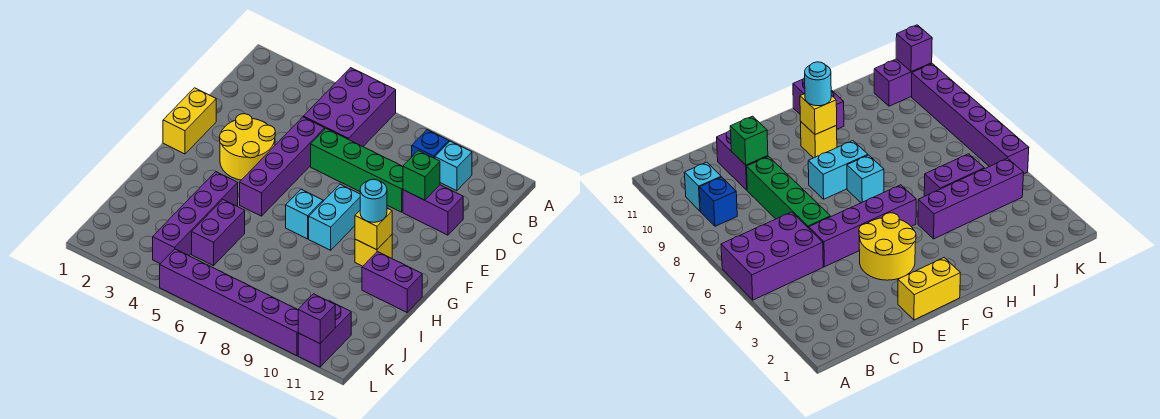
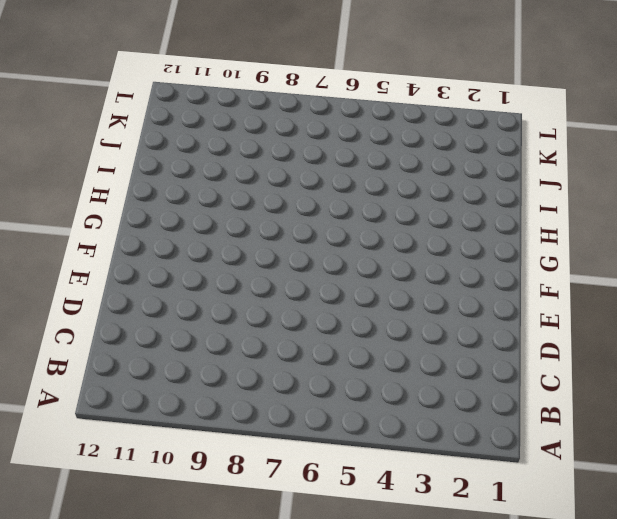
none -> purple 2x3 brick [303,68,396,146]
none -> blue 1x1 brick [412,130,449,158]
none -> cyan 1x1 brick [435,141,472,191]

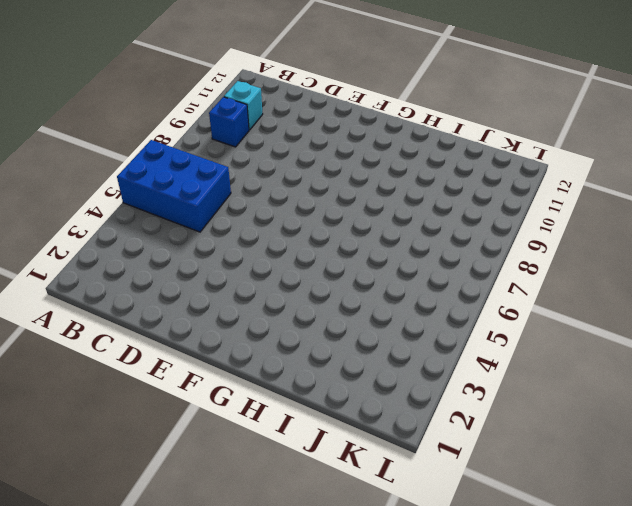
blue 2x3 brick [117,140,231,232] -> purple 2x3 brick [303,68,396,146]
none -> purple 1x4 brick [240,117,325,216]
none -> green 1x4 brick [311,129,403,212]
none -> purple 1x2 brick [403,185,463,235]

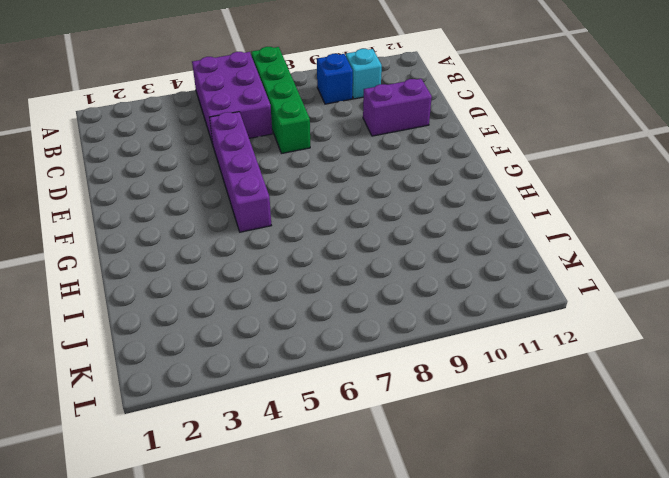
green 1x4 brick [251,47,310,153] -> green 1x4 brick turned to [311,129,403,212]
none -> yellow 1x2 brick [163,88,216,154]
none -> yellow 2x2 round brick [220,114,275,180]
none -> cyan 1x2 brick [309,184,360,250]

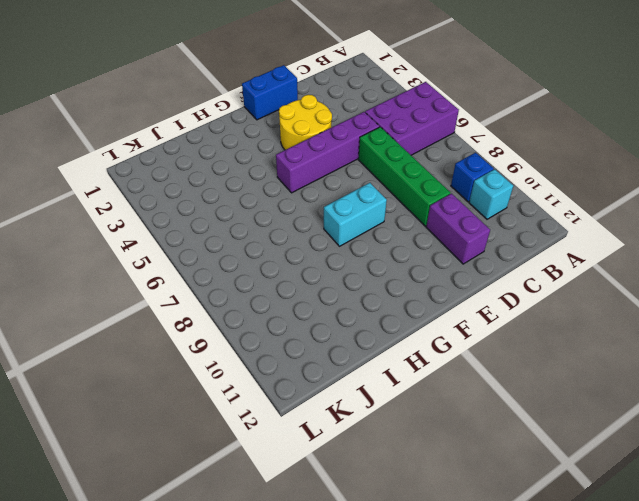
blue 1x2 brick [242,65,298,120] -> yellow 1x2 brick [163,88,216,154]
none -> cyan 1x1 brick [286,190,323,239]
none -> yellow 1x1 brick [355,235,392,266]
none -> purple 1x4 brick [153,172,238,264]

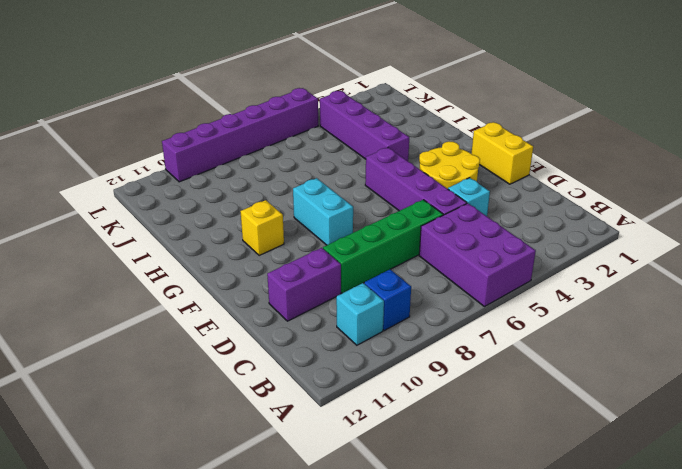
cyan 1x1 brick [448,178,490,216] -> cyan 1x1 brick moved to [286,190,323,239]
none -> purple 1x2 brick [362,252,422,312]
none -> purple 1x2 brick [192,200,245,266]
none -> purple 1x2 brick [298,301,351,367]

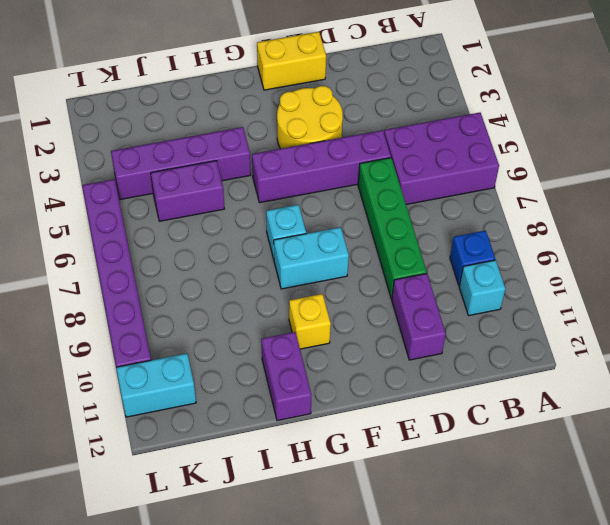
cyan 1x2 brick [116,353,196,417] -> purple 1x2 brick [298,301,351,367]
none -> green 1x1 brick [403,151,440,200]
none -> yellow 1x1 brick [355,208,392,250]
none -> purple 1x1 brick [298,294,335,343]

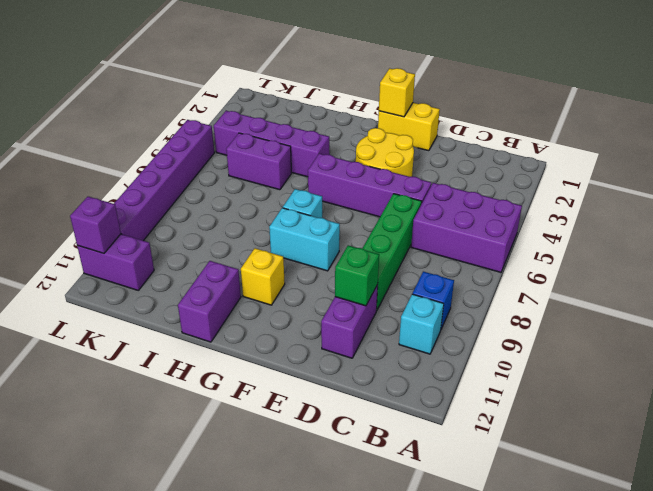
yellow 1x1 brick [379,68,415,117] -> yellow 1x1 brick moved to [355,208,392,250]
none -> cyan 1x1 round brick [360,179,387,222]

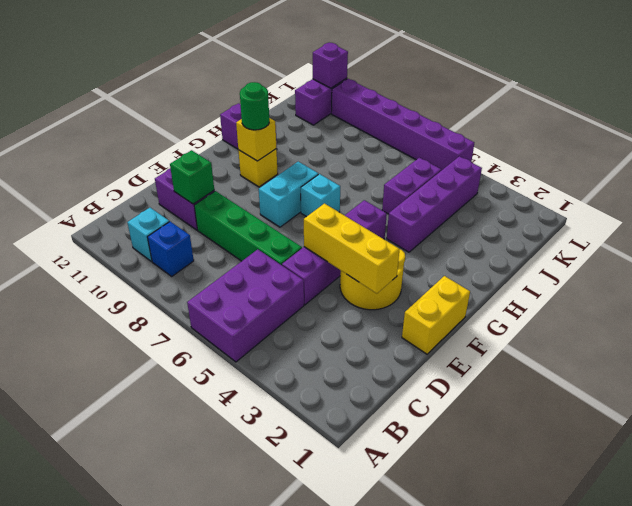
yellow 1x3 brick [304,204,399,293] -> none
green 1x1 round brick [240,82,269,130] -> cyan 1x1 round brick [360,179,387,222]

